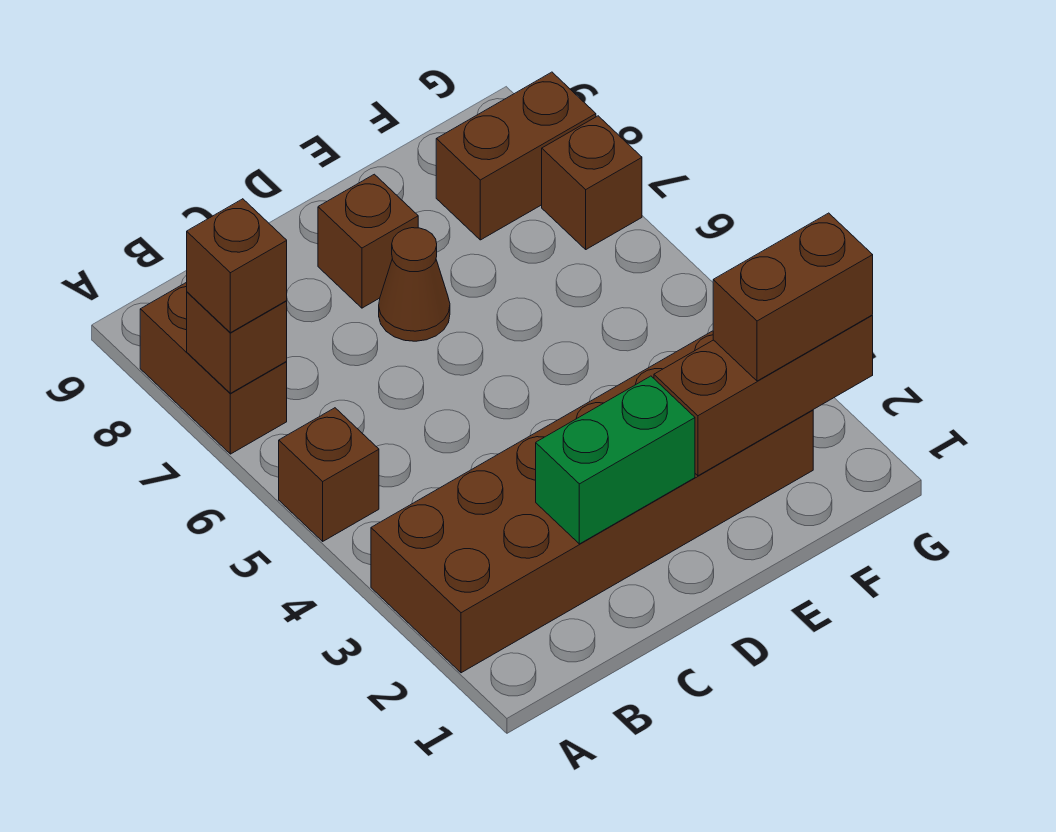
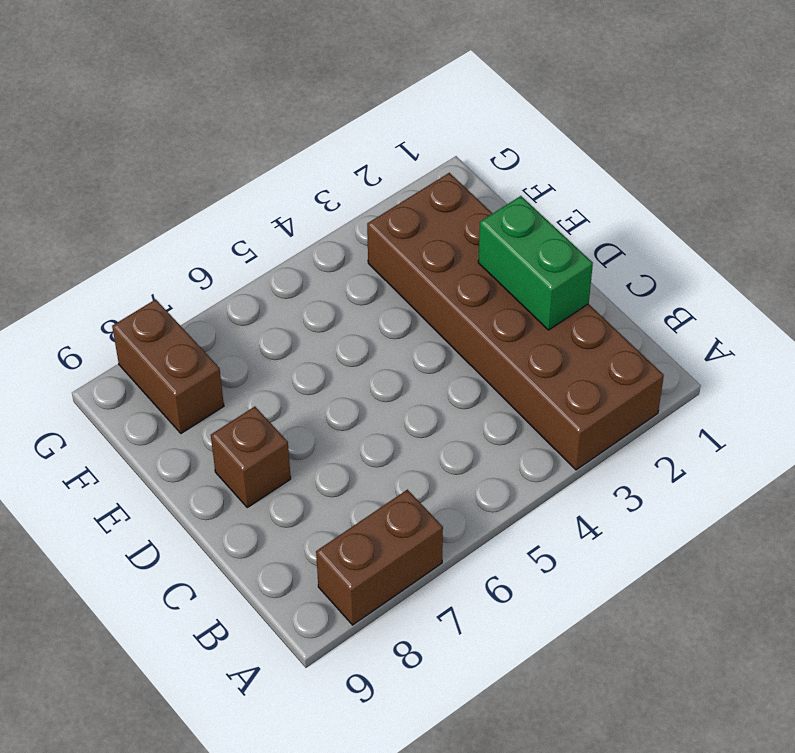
none -> brown 1x1 brick [279,408,379,541]
none -> brown 1x1 cone [379,228,450,341]
none -> brown 1x1 brick [542,116,642,249]

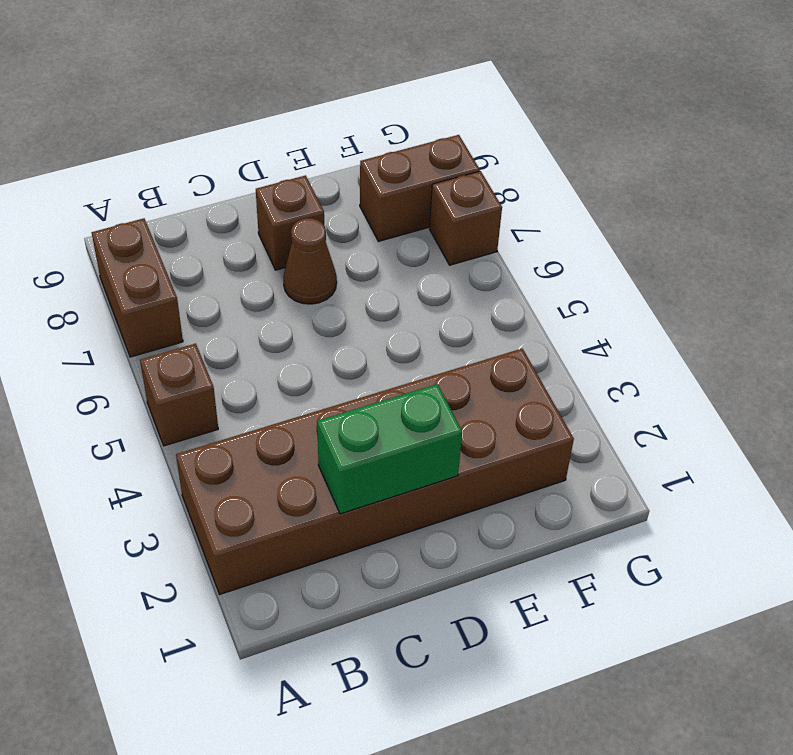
none -> brown 1x1 brick [187,292,287,393]
none -> brown 1x3 brick [654,315,873,476]
none -> brown 1x1 brick [187,199,287,333]

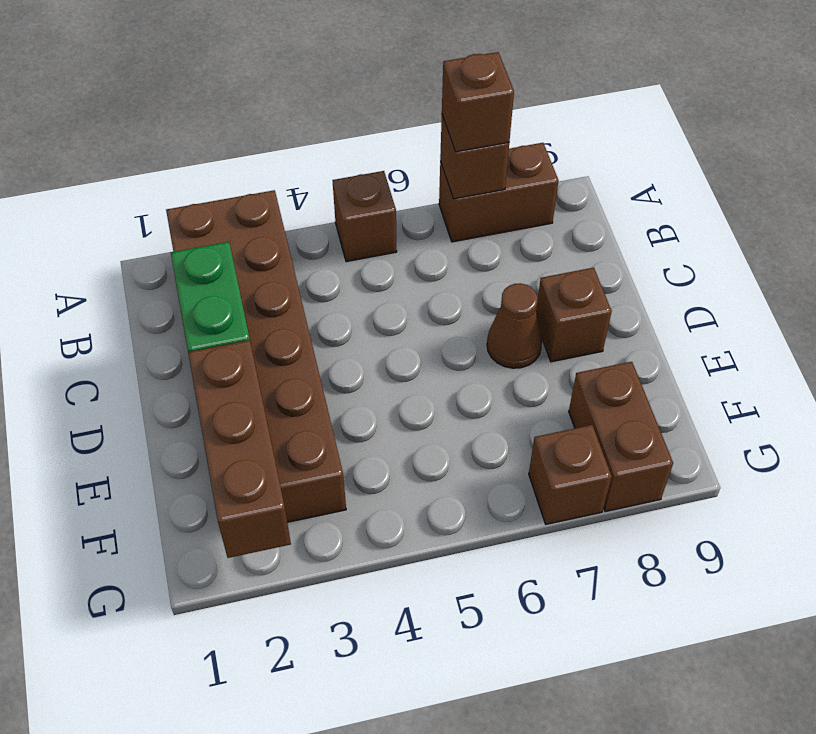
none -> brown 1x2 brick [713,213,873,381]

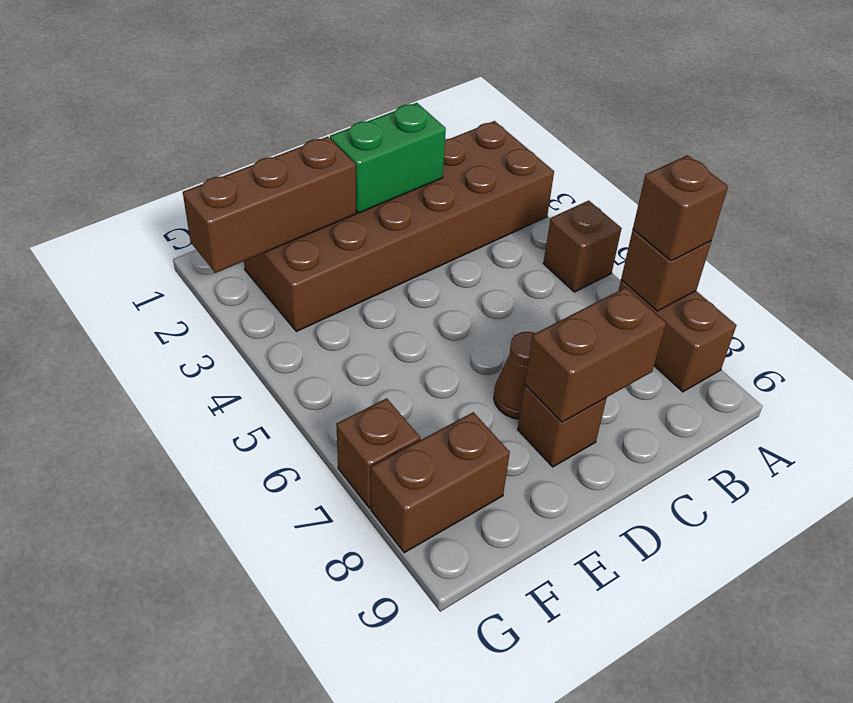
brown 1x2 brick [525,287,666,422] -> brown 1x2 brick moved to [713,213,873,381]

